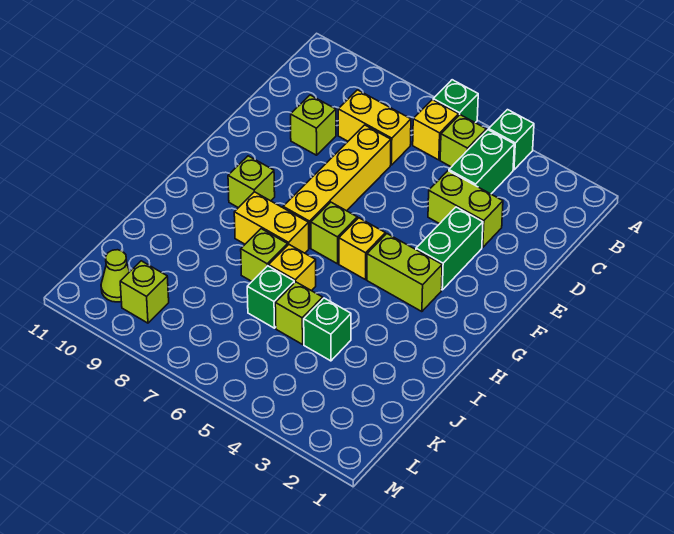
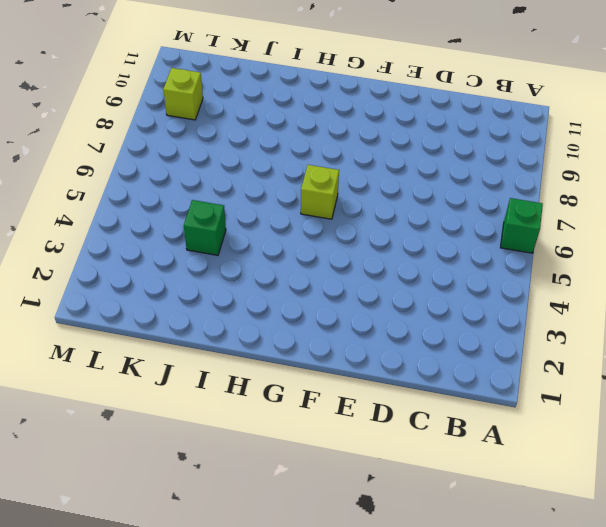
none -> green 1x1 brick [489,110,534,170]
none -> green 1x2 brick [449,130,514,194]
none -> lime 1x1 brick [440,115,486,167]

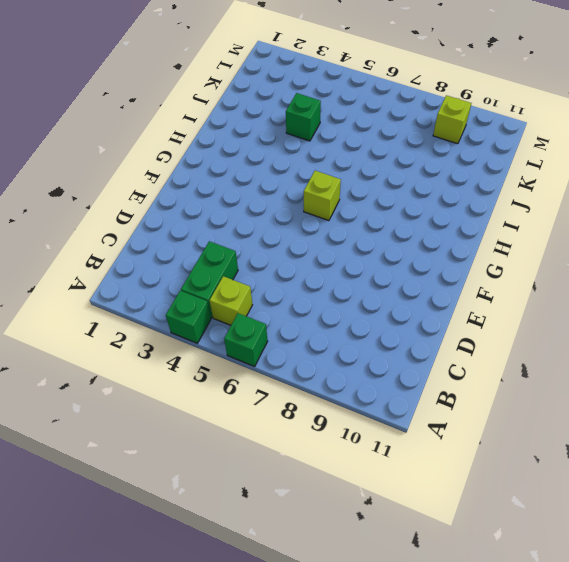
none -> yellow 1x1 brick [413,100,459,160]
none -> yellow 1x2 brick [338,90,411,165]
none -> lime 1x2 brick [428,171,503,247]

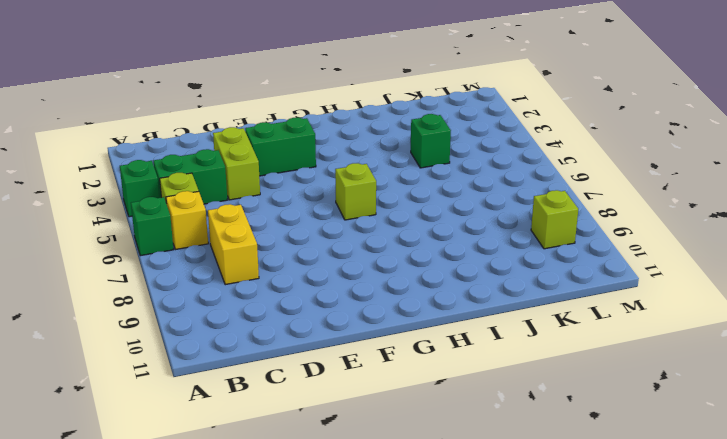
none -> yellow 1x4 brick [283,125,391,248]
none -> lime 1x1 brick [291,95,336,155]
none -> lime 1x2 brick [367,234,442,312]

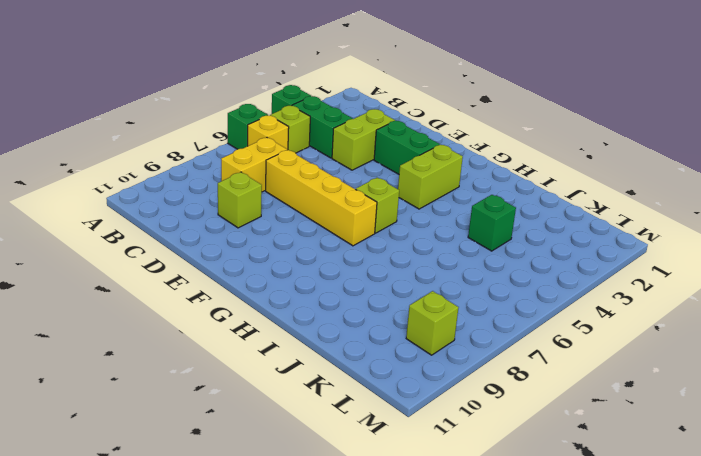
none -> yellow 1x1 brick [339,218,385,279]
none -> lime 1x1 brick [228,156,275,208]
none -> yellow 1x2 brick [234,192,309,253]

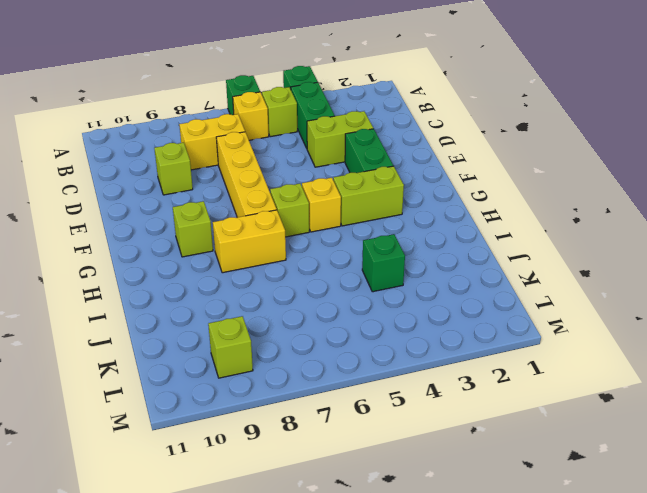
none -> yellow 1x1 brick [269,245,316,291]
none -> lime 1x1 brick [241,229,288,281]
none -> lime 1x1 brick [275,282,323,344]

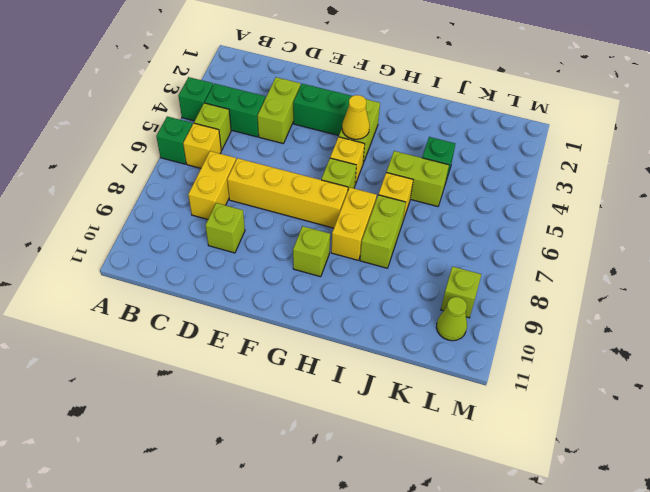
yellow 1x1 cone [342,95,370,139] -> none
lime 1x2 brick [386,151,449,207] -> lime 1x1 brick [275,282,323,344]
lime 1x2 brick [360,195,406,268] -> lime 1x1 brick [241,229,288,281]
none -> green 1x1 brick [247,266,294,328]

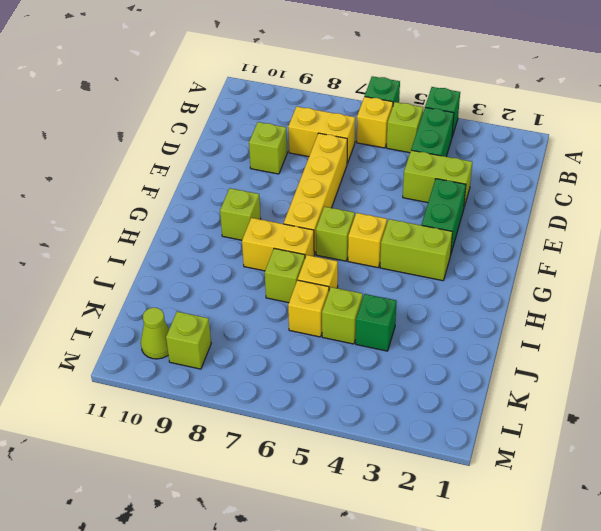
yellow 1x1 brick [288,280,329,337] -> green 1x1 brick [247,266,294,328]

